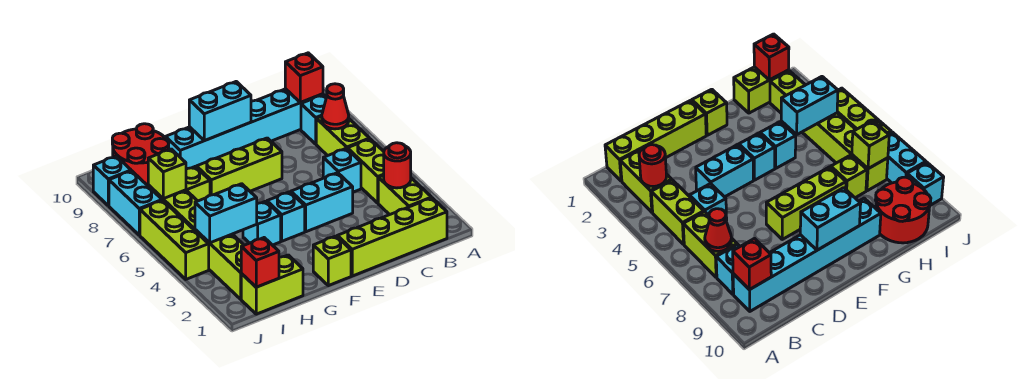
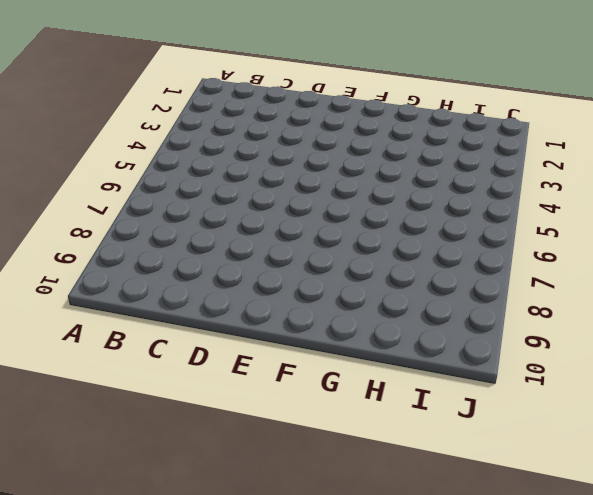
none -> lime 1x4 brick [337,198,447,276]
none -> lime 1x2 brick [378,175,432,215]
none -> lime 1x2 brick [347,139,384,203]

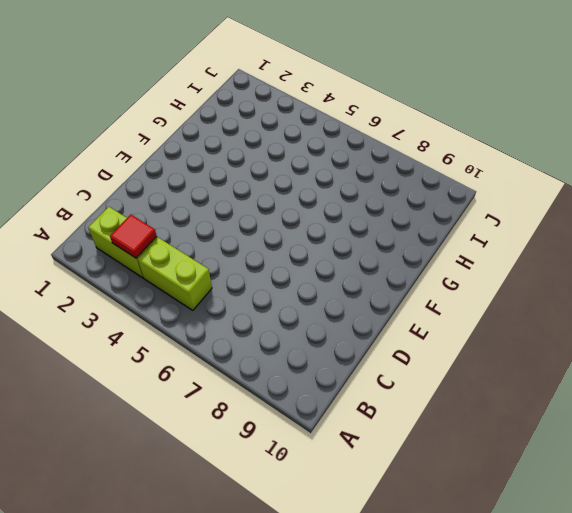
red 1x1 tile [110,215,157,258] -> red 1x1 round brick [384,143,411,188]
none -> lime 1x4 brick [337,198,447,276]
none -> lime 1x2 brick [316,116,370,156]
none -> cyan 1x1 brick [301,95,326,144]

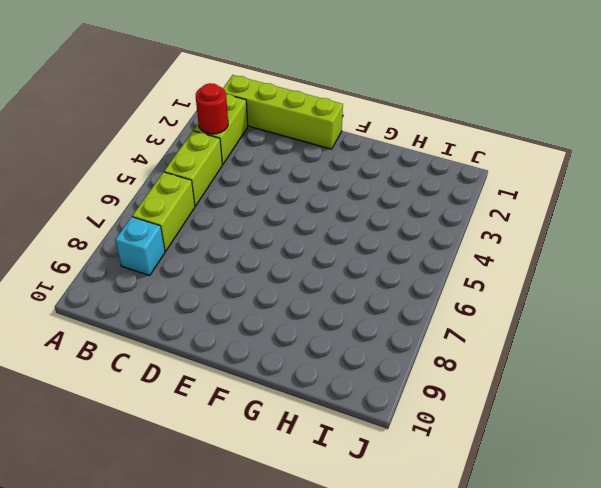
none -> cyan 1x6 brick [165,89,323,169]
none -> cyan 1x1 brick [323,149,361,192]
none -> cyan 1x2 brick [291,173,353,232]

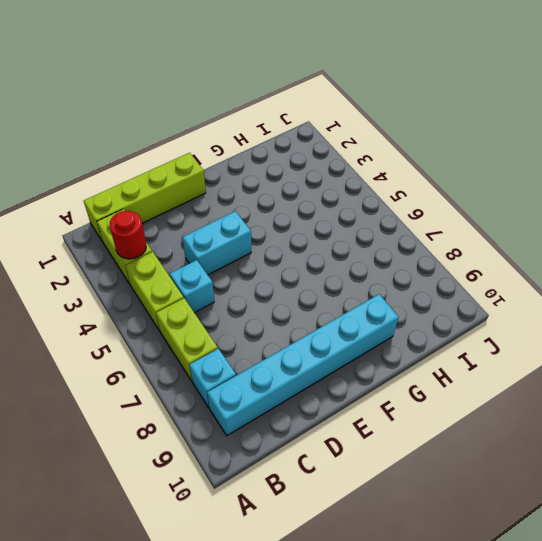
none -> lime 1x3 brick [196,138,282,195]
none -> lime 1x1 brick [313,236,351,286]
none -> cyan 1x1 brick [267,192,305,241]

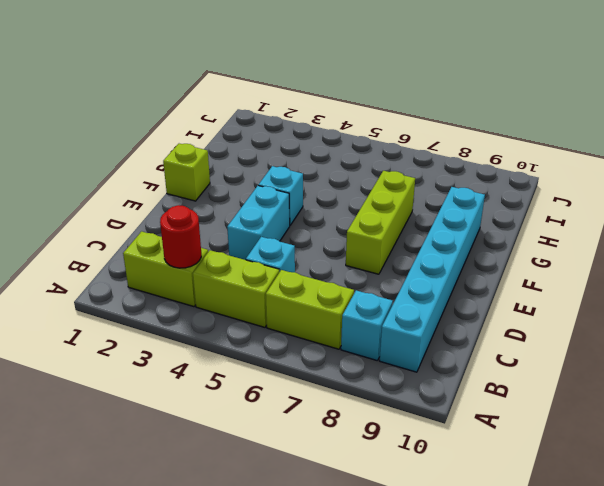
none -> lime 1x4 brick [337,198,447,276]
none -> cyan 1x1 brick [243,201,281,245]
none -> lime 1x2 brick [241,255,303,314]

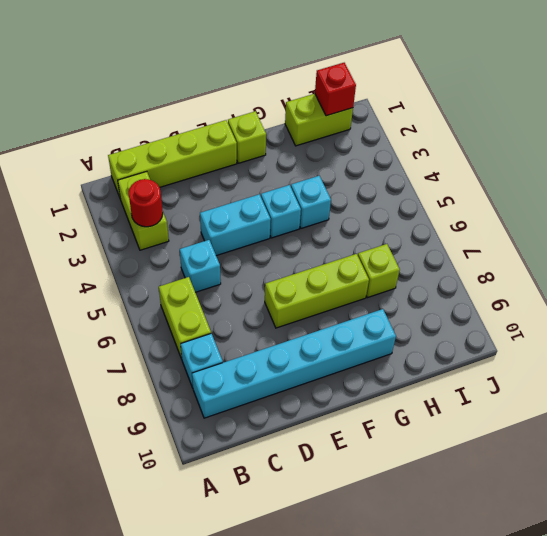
none -> lime 1x2 brick [347,139,384,203]
none -> red 2x2 round brick [112,124,169,186]
none -> lime 1x6 brick [148,185,244,299]

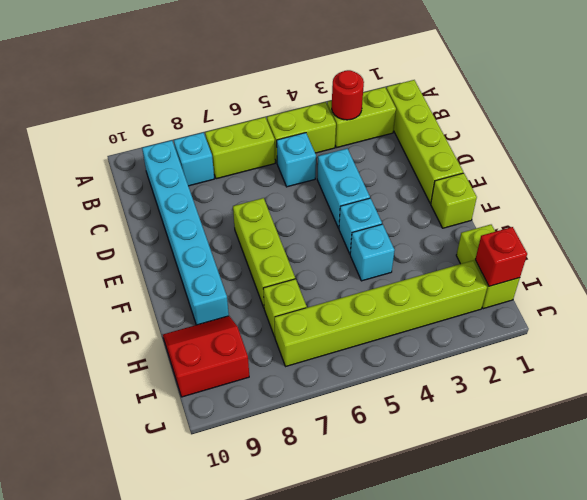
red 2x2 slope [163,316,249,397] -> red 2x2 round brick [112,124,169,186]
none -> lime 1x3 brick [140,200,209,279]
none -> cyan 1x2 brick [109,171,162,235]
none -> cyan 1x1 brick [93,156,131,206]

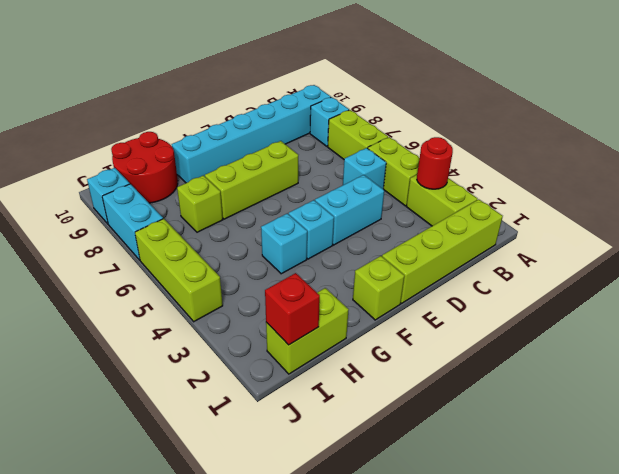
none -> lime 1x6 brick [148,185,244,299]
none -> red 1x1 cone [322,84,349,129]
none -> red 1x1 brick [285,53,323,103]

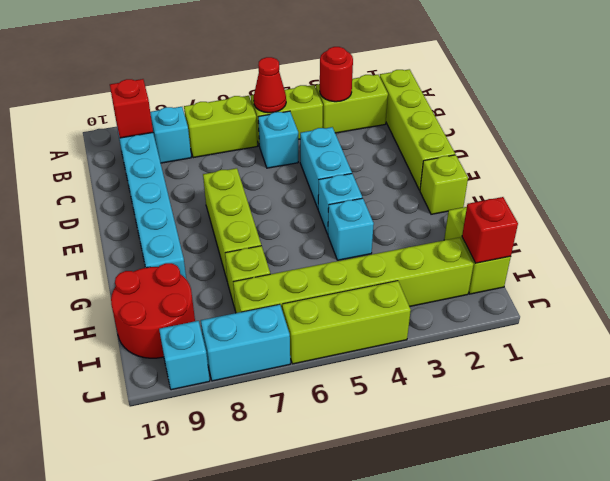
red 1x1 cone [254,57,286,113] -> red 1x1 cone moved to [322,84,349,129]
none -> cyan 1x2 brick [189,82,251,141]
none -> cyan 1x2 brick [195,184,257,243]
none -> lime 1x1 brick [148,149,186,199]

